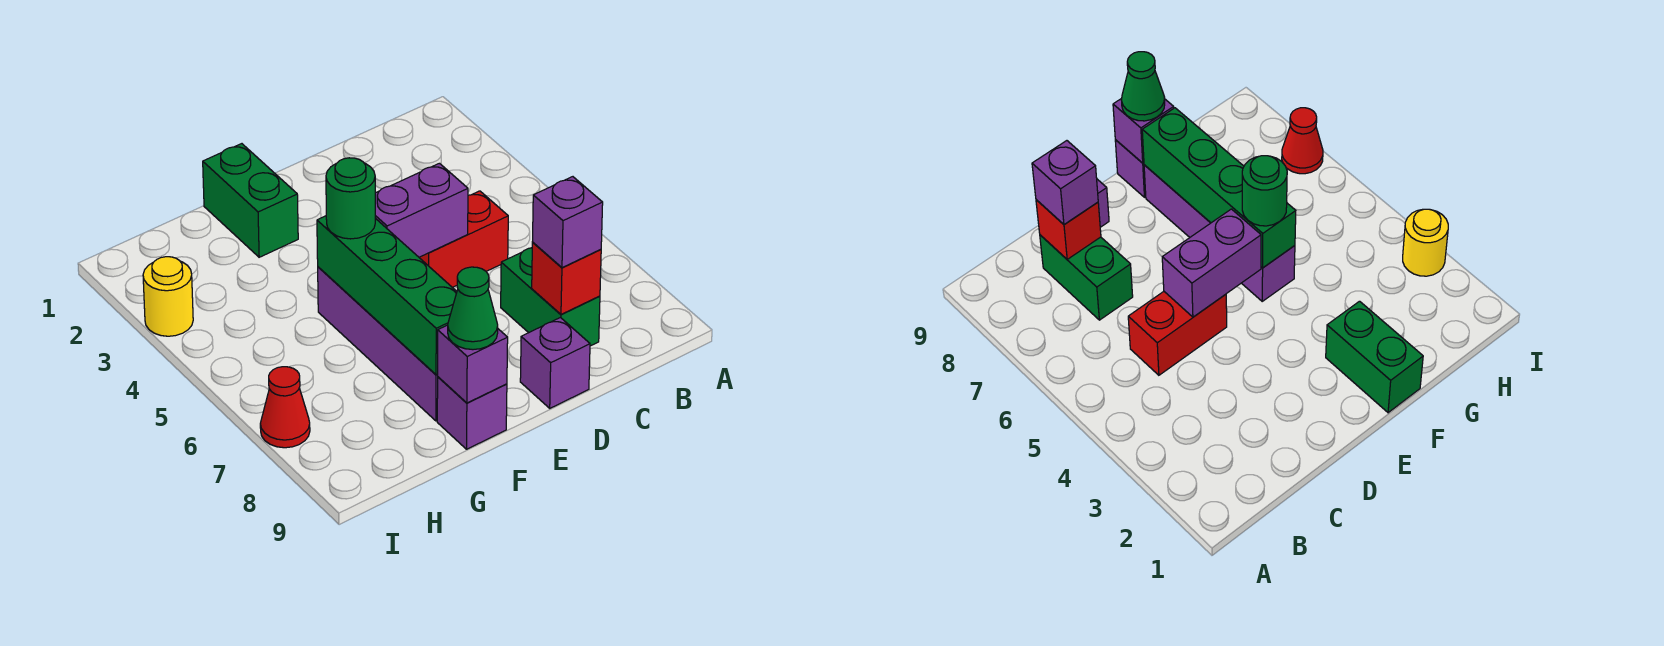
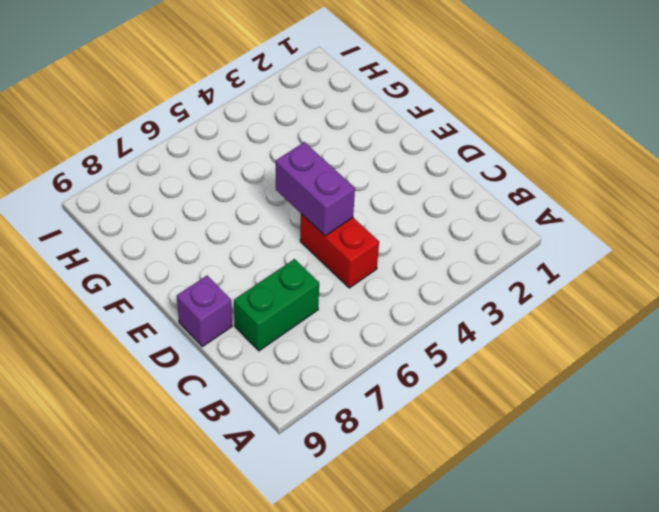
none -> green 1x2 brick [203,144,298,257]
none -> purple 1x4 brick [318,267,438,421]
none -> purple 1x1 brick [437,377,507,449]

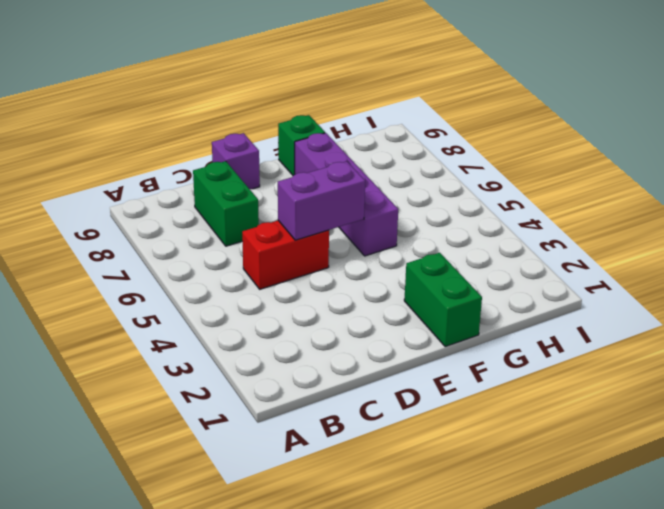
green 1x1 brick [278,115,325,175] -> purple 1x1 brick [437,377,507,449]
none -> yellow 1x1 round brick [143,257,193,336]
none -> red 1x1 cone [260,367,310,448]
none -> red 1x1 brick [532,243,601,314]

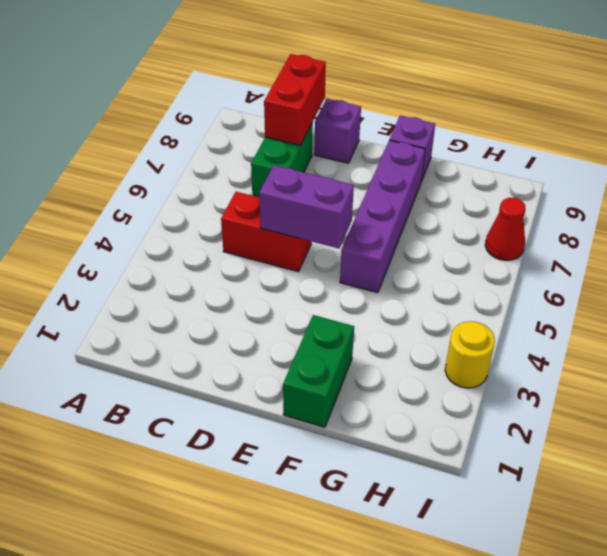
red 1x2 brick [264,54,326,145] -> red 1x1 brick [532,243,601,314]
none -> green 1x4 brick [317,216,457,375]
none -> purple 1x1 brick [438,325,508,403]
none -> purple 1x1 brick [532,177,603,268]

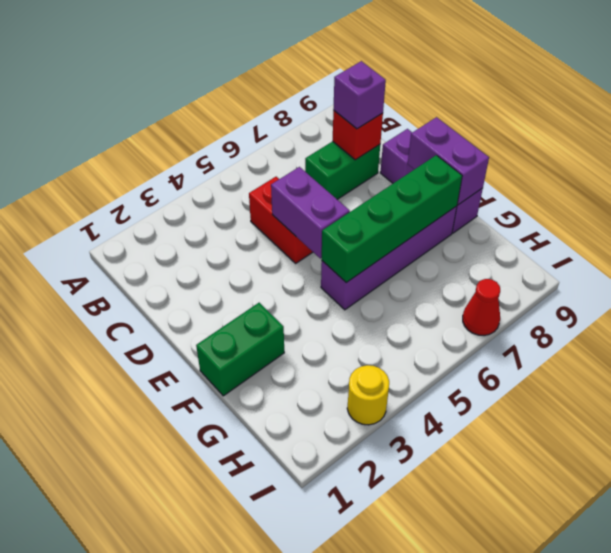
purple 1x2 brick [408,117,489,205] -> purple 1x1 brick [438,325,508,403]
none -> green 1x1 round brick [326,158,375,239]
none -> green 1x1 cone [448,267,498,350]

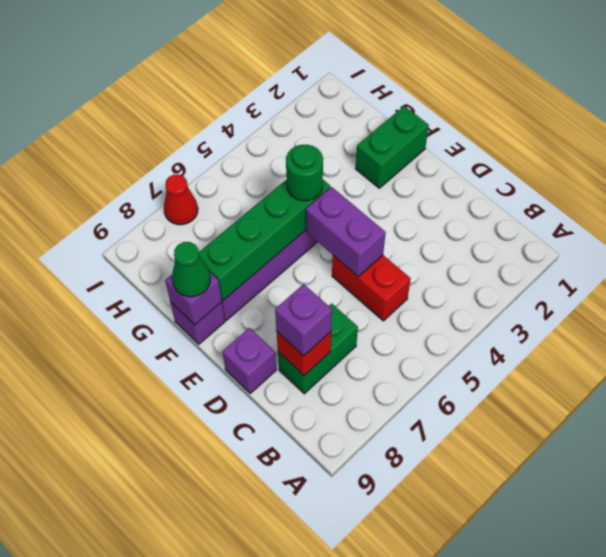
none -> yellow 1x1 round brick [143,257,193,336]

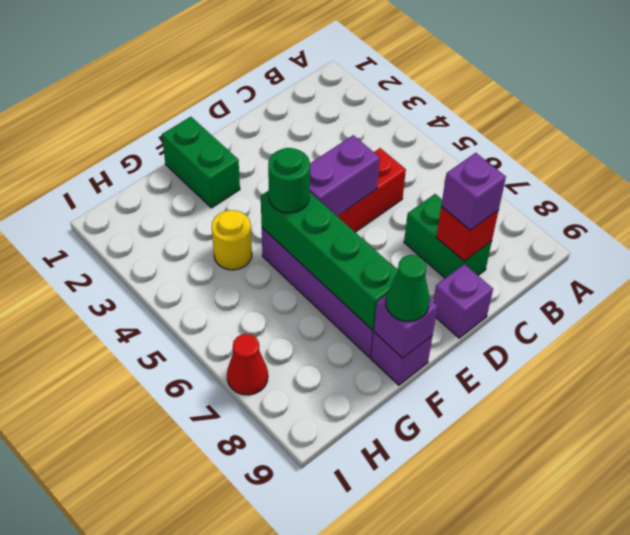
yellow 1x1 round brick [212,210,252,270] -> yellow 1x1 round brick moved to [143,257,193,336]

